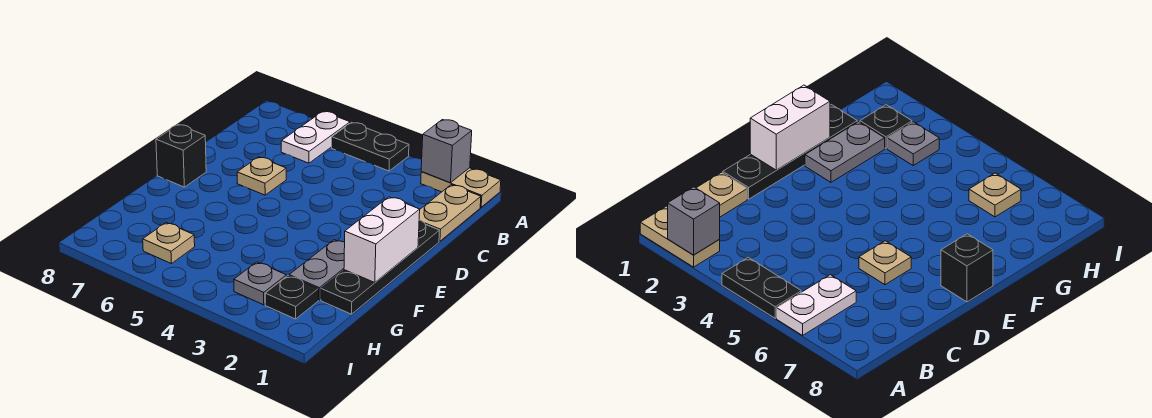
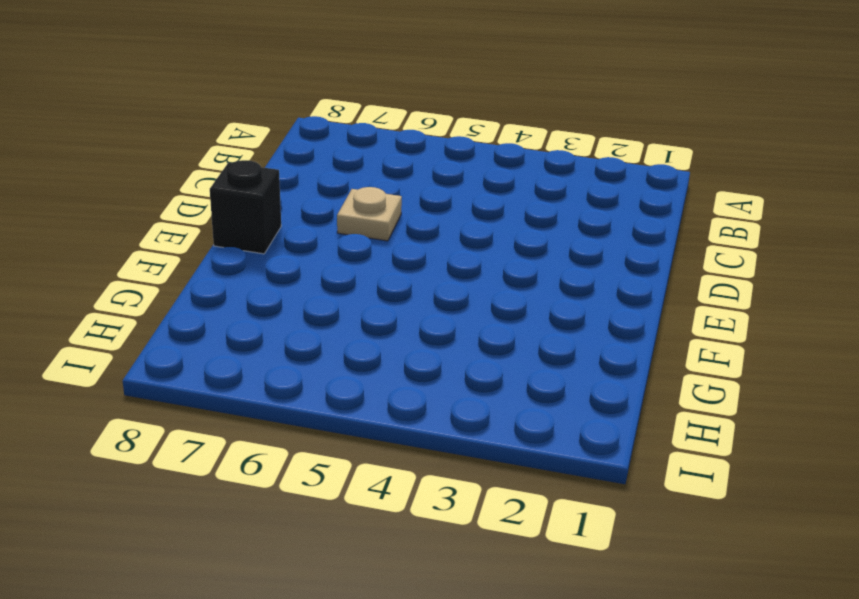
none -> tan 1x2 plate [421,168,501,207]
none -> black 1x2 plate [332,122,409,171]
none -> white 1x2 plate [281,111,350,163]

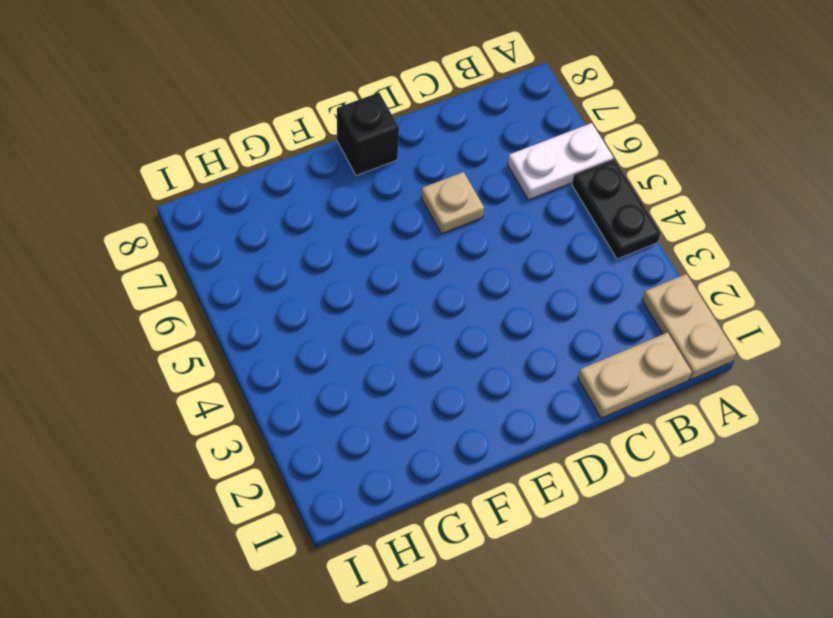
none -> black 1x4 plate [321,220,439,314]
none -> grey 1x2 plate [289,240,345,300]
none -> black 1x1 plate [265,276,318,319]

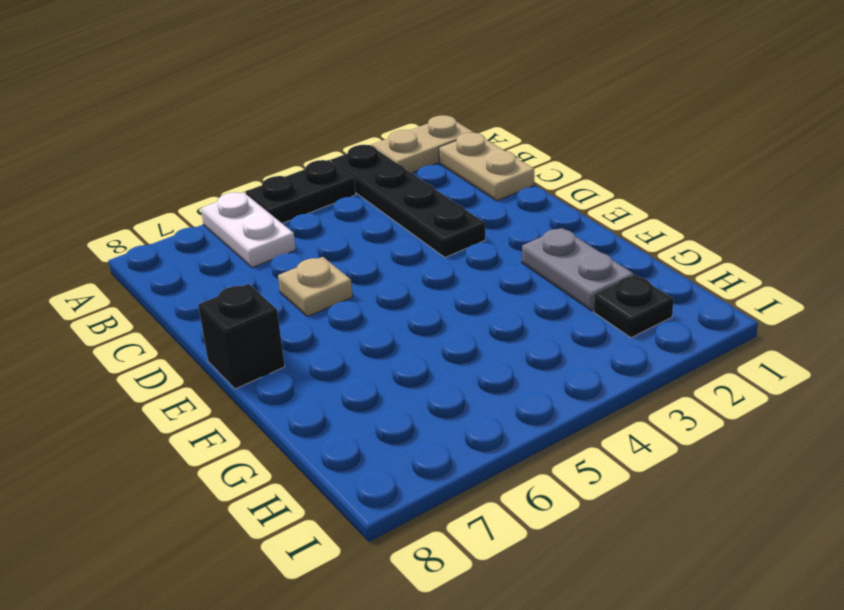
black 1x4 plate [331,145,485,257] -> black 1x4 plate moved to [321,220,439,314]
none -> grey 1x1 plate [234,262,286,305]
none -> tan 1x1 plate [143,223,195,264]
none -> grey 1x1 brick [421,120,472,183]

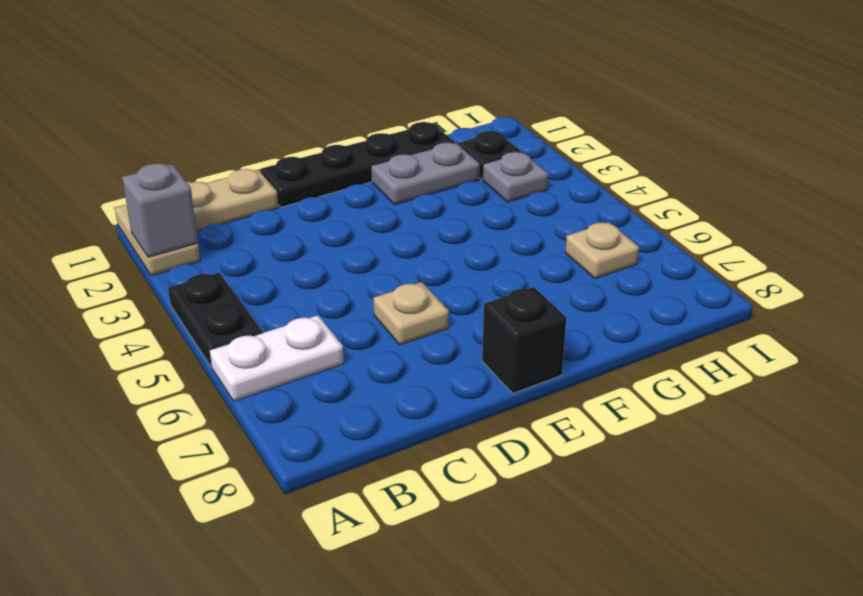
none -> white 1x2 brick [344,197,420,283]

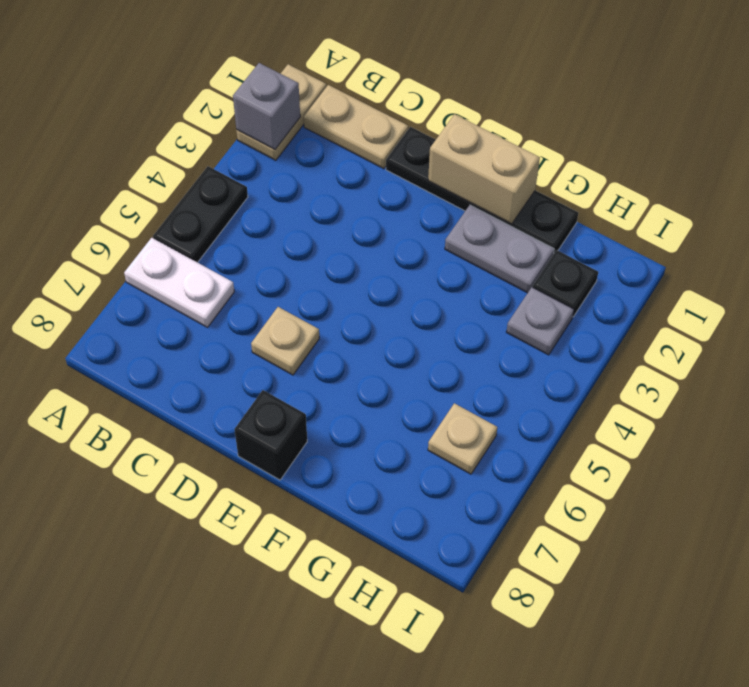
tan 1x2 brick [428,114,540,224] -> white 1x2 brick [344,197,420,283]

